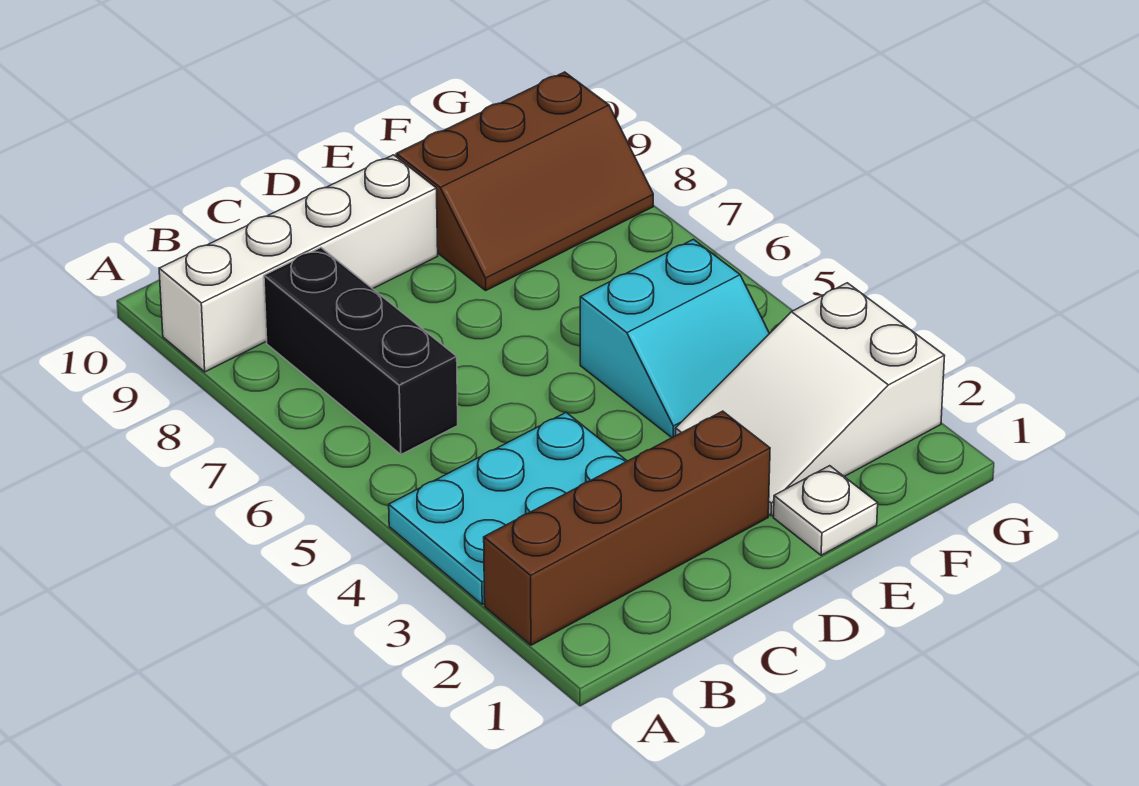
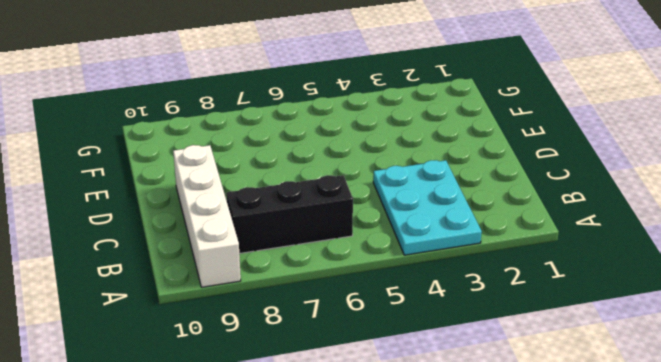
none -> brown 1x4 brick [484,411,770,645]
none -> white 1x1 plate [773,466,878,555]

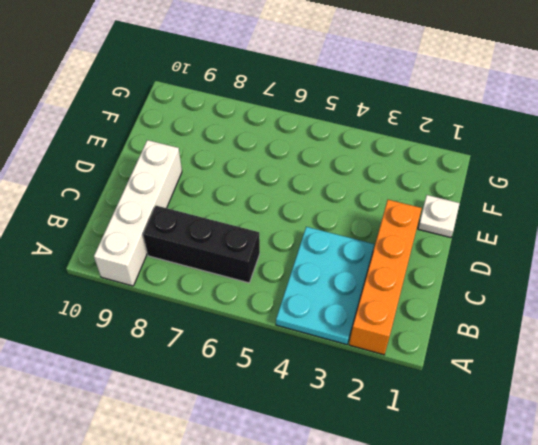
orange 1x4 brick [349,200,422,355] -> brown 1x4 brick [484,411,770,645]
none -> white 2x3 slope [676,283,945,516]
none -> cyan 2x2 slope [580,239,769,438]

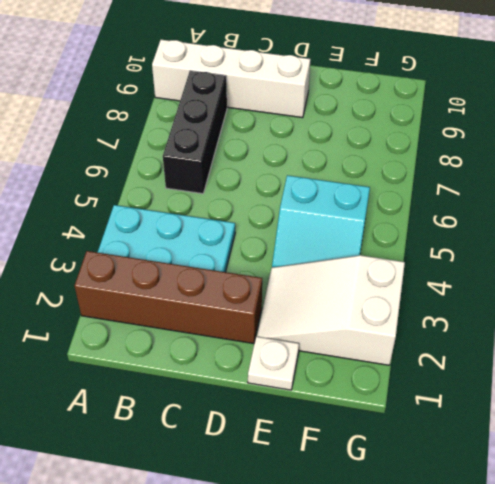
none -> brown 2x3 slope [396,72,653,290]

